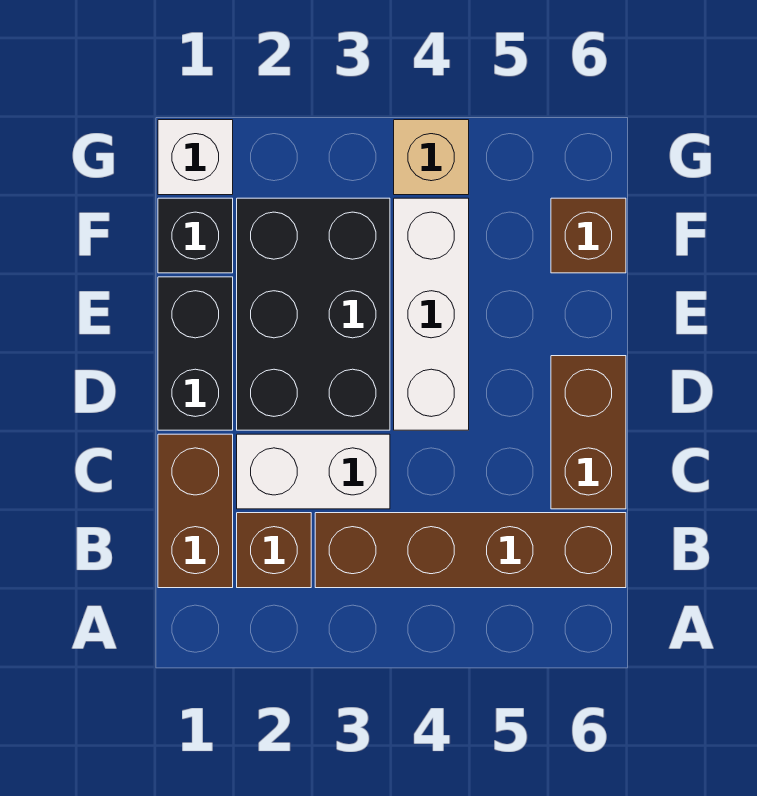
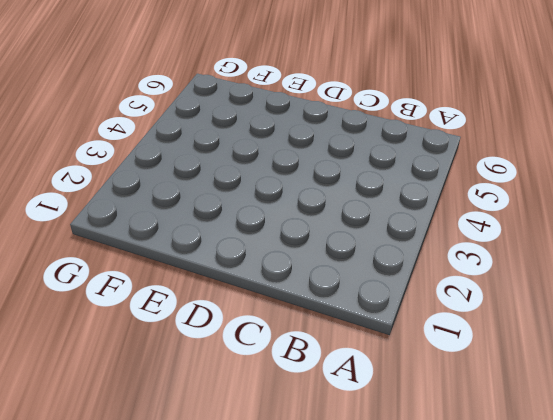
none -> brown 1x2 brick [158,434,233,588]
none -> brown 1x1 brick [237,513,311,588]
none -> brown 1x4 brick [315,513,626,588]

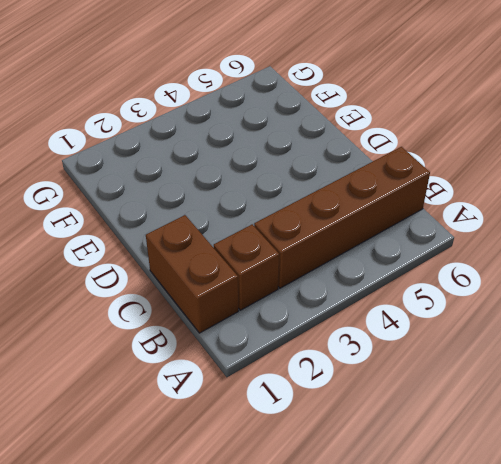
none -> white 1x2 brick [237,434,390,509]
none -> brown 1x2 brick [551,356,626,509]
none -> black 1x2 brick [158,277,233,430]

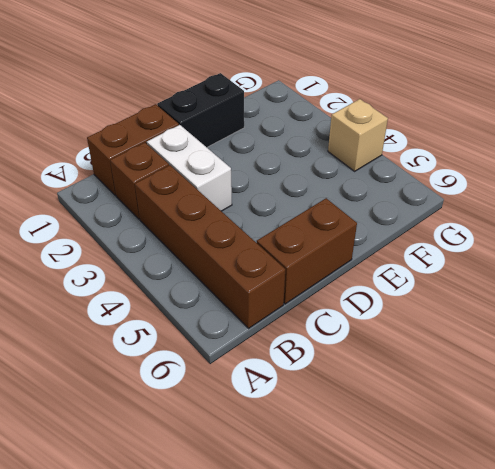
none -> black 2x3 brick [237,198,390,430]
none -> white 1x3 brick [394,198,469,430]
none -> black 1x1 brick [158,198,233,273]

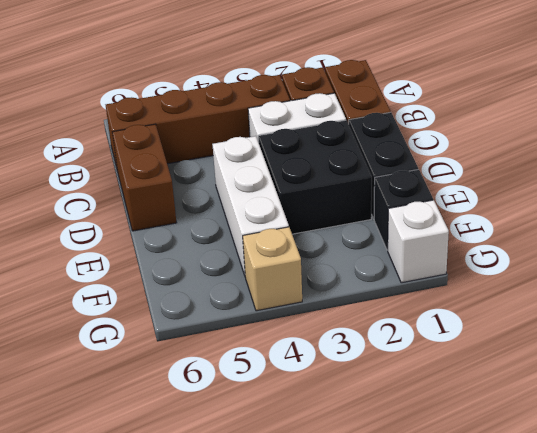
black 2x2 brick [258,120,372,234] -> black 2x3 brick [237,198,390,430]
none -> brown 1x1 brick [551,198,626,273]

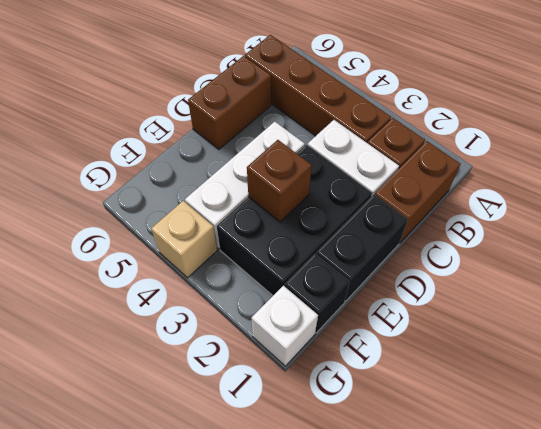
brown 1x1 brick [247,140,312,222] -> brown 1x1 brick moved to [551,198,626,273]

